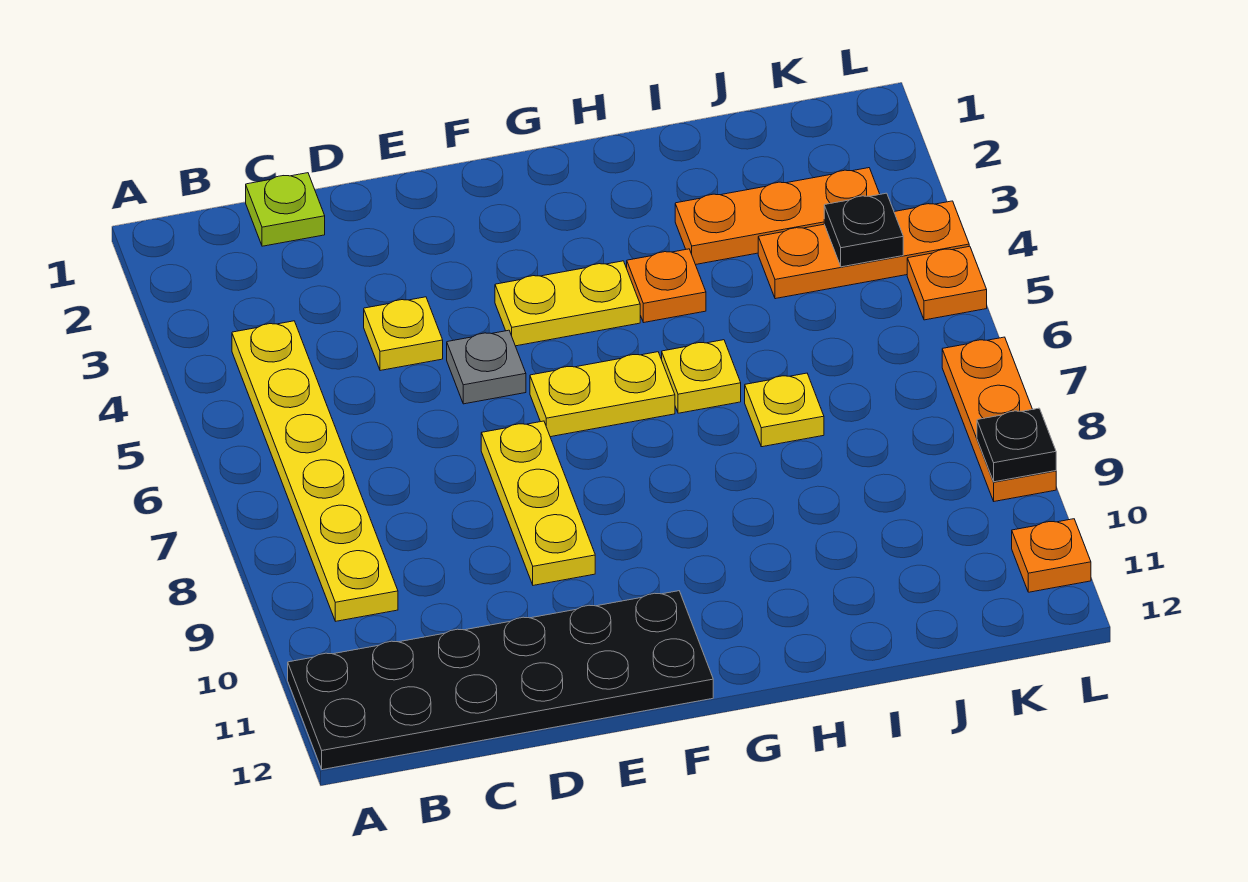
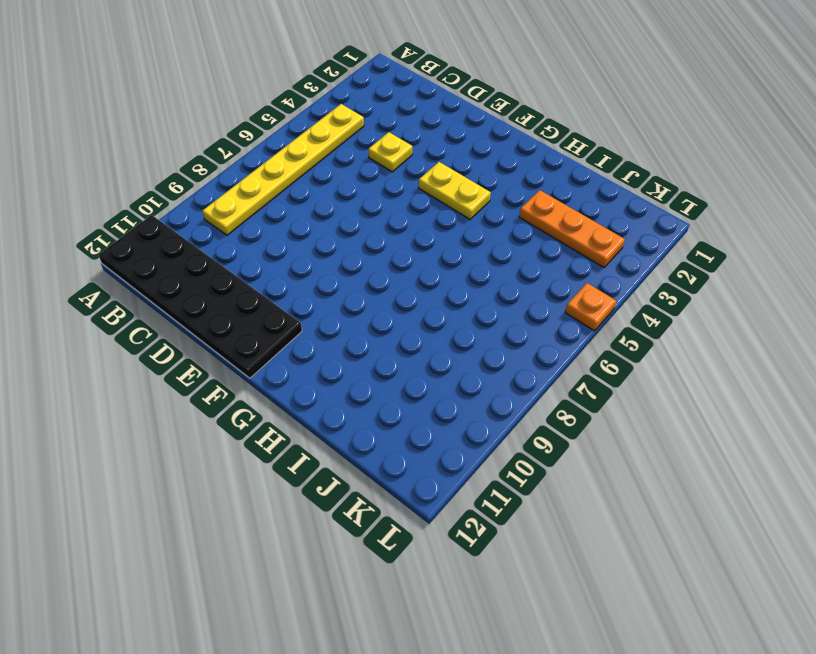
none -> lime 1x1 plate [246,173,325,246]
none -> grey 1x1 plate [447,330,526,404]
none -> yellow 1x3 plate [481,421,595,585]

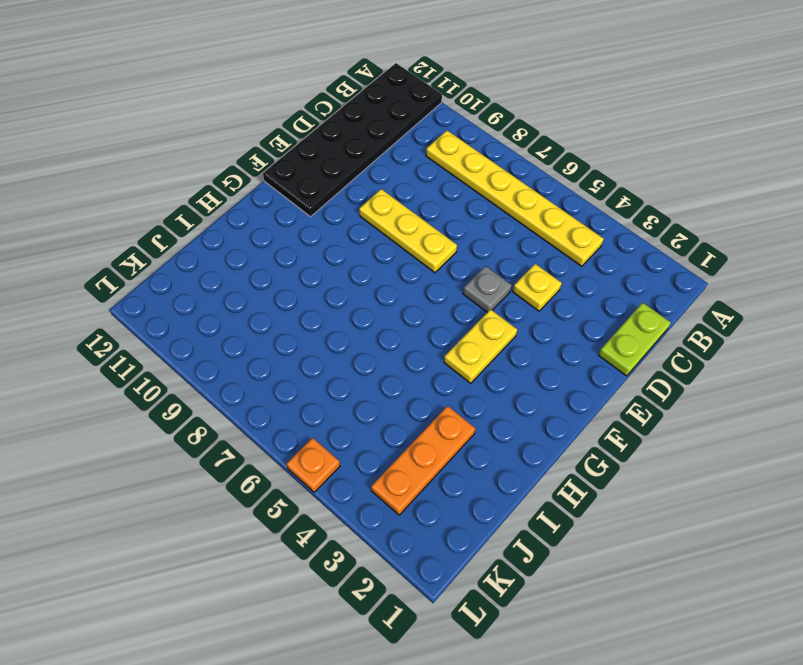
lime 1x2 plate [599,302,671,376] -> lime 1x1 plate [246,173,325,246]
none -> yellow 1x2 plate [530,352,675,437]
none -> orange 1x1 plate [627,249,706,323]
none -> yellow 1x1 plate [662,340,741,413]

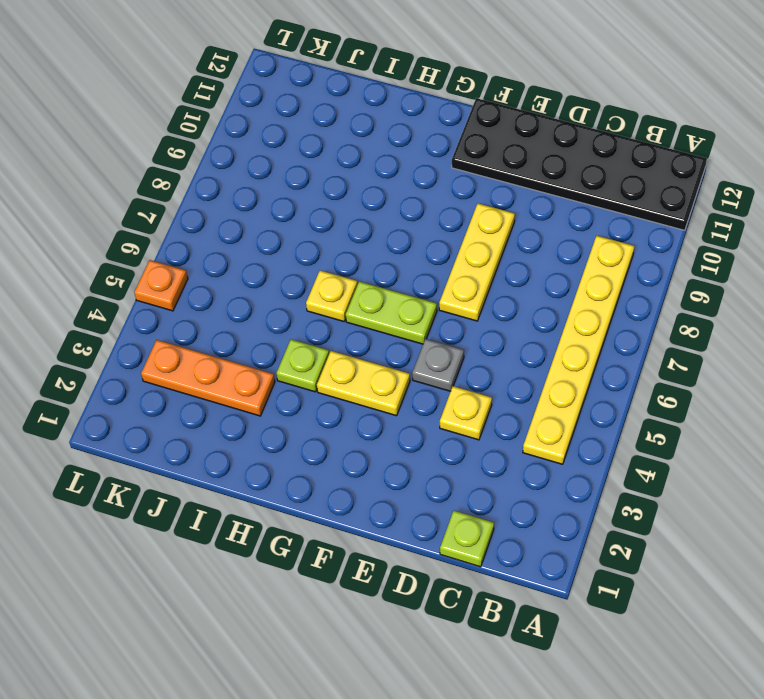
lime 1x2 plate [346,281,437,344] -> yellow 1x2 plate [530,352,675,437]
lime 1x1 plate [276,339,329,392] -> orange 1x1 plate [627,249,706,323]
none -> yellow 1x1 plate [745,373,824,447]
none -> orange 1x3 plate [758,201,969,299]
none -> orange 1x3 plate [942,337,1056,501]

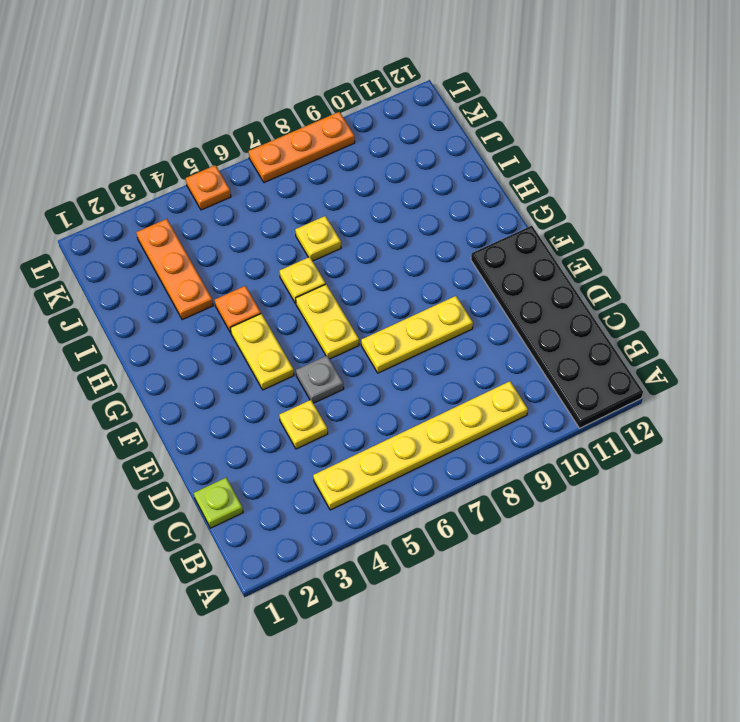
none -> orange 1x3 plate [758,201,969,299]
none -> orange 1x1 plate [1012,519,1091,592]
none -> black 1x1 plate [824,193,903,267]

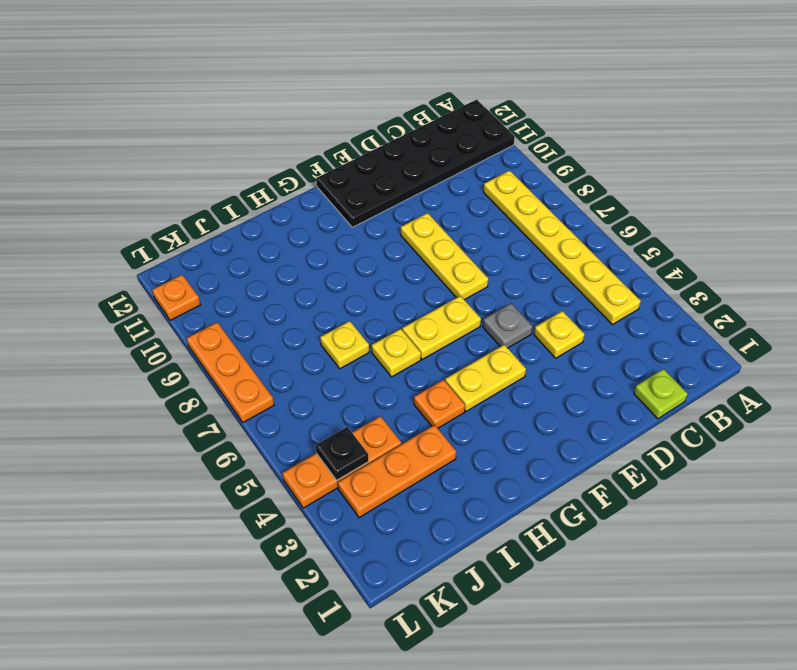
none -> orange 1x1 plate [907,246,987,320]
none -> black 1x1 plate [977,408,1056,482]

